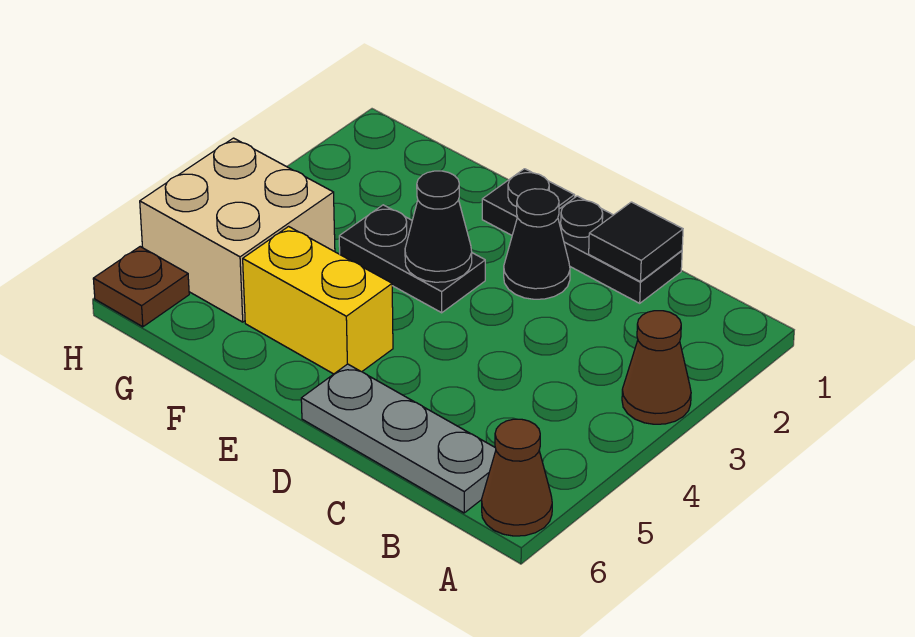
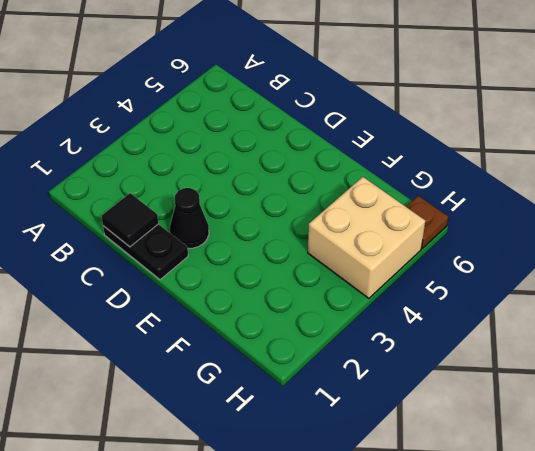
none -> brown 1x1 cone [622,311,691,424]
none -> brown 1x1 cone [482,419,552,536]
none -> grey 1x3 plate [301,364,496,513]

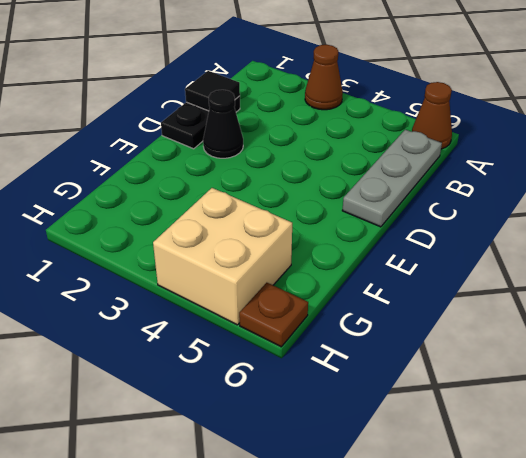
none -> black 1x1 plate [482,169,575,235]
none -> black 1x2 plate [339,205,485,313]
none -> yellow 1x2 brick [243,227,393,374]

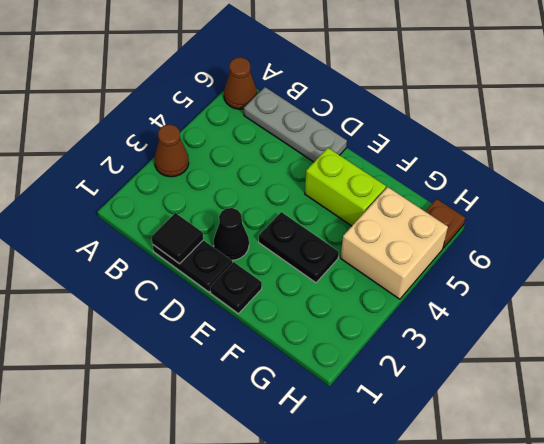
lime 1x2 brick [305,148,386,226] -> yellow 1x2 brick [243,227,393,374]
none -> black 1x1 cone [405,171,472,282]

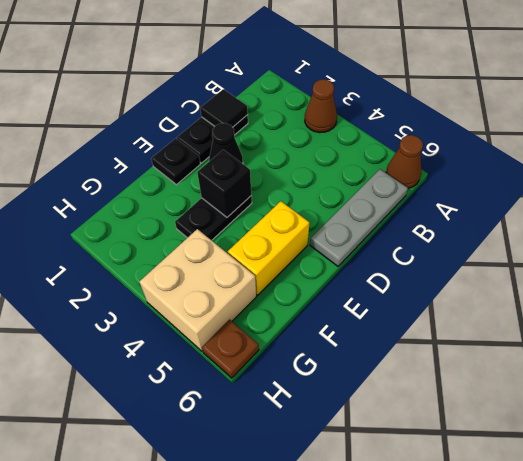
black 1x1 brick [197,150,251,217] -> black 1x1 cone [405,171,472,282]

